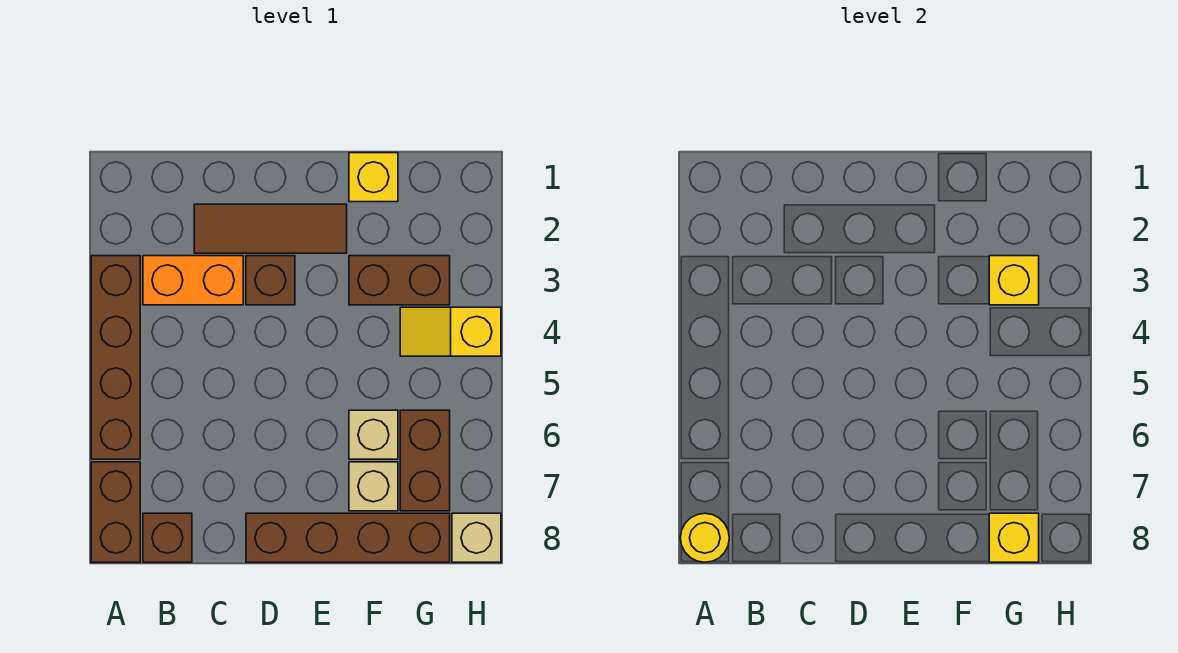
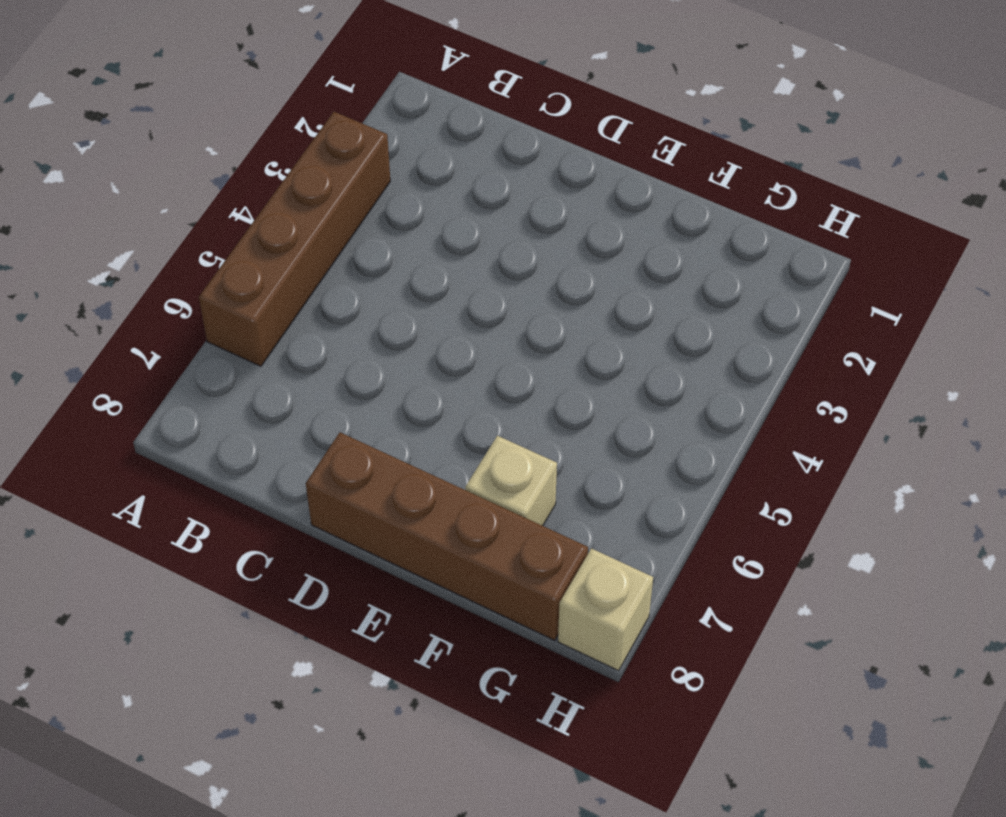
none -> brown 1x2 brick [91,462,140,562]
none -> orange 1x2 brick [143,256,243,305]
none -> brown 1x1 brick [143,513,192,562]

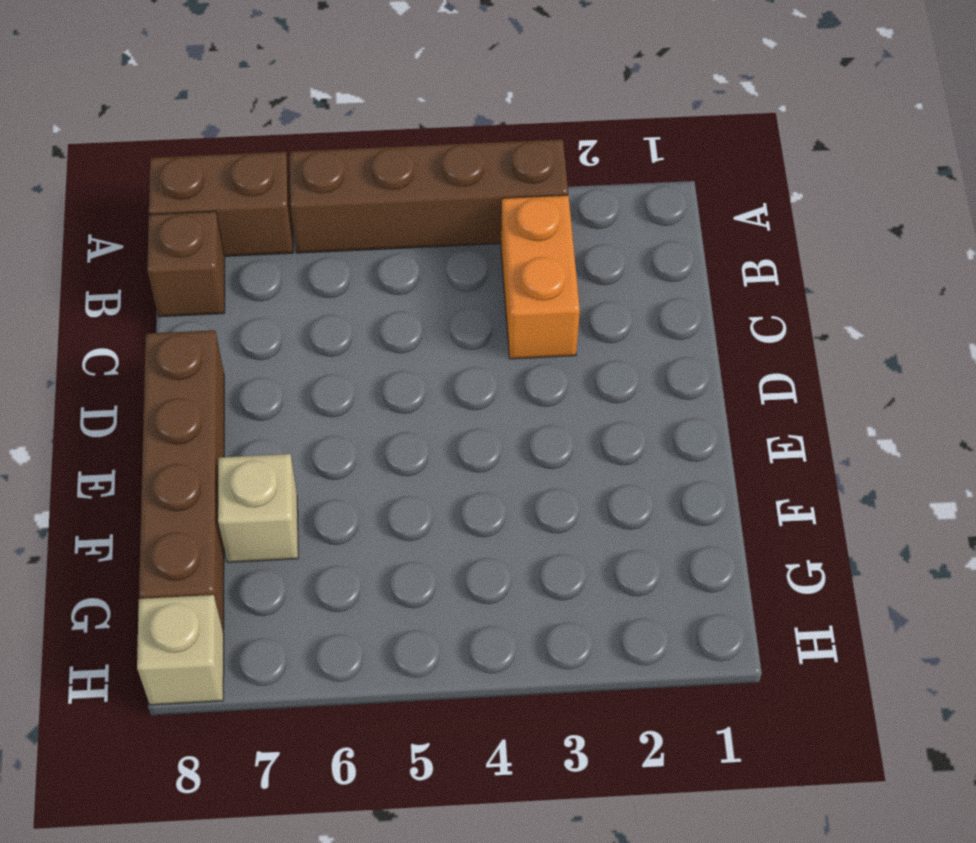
none -> brown 1x3 tile [194,204,347,253]
none -> brown 1x1 brick [246,256,295,305]
none -> yellow 1x1 brick [349,153,398,202]

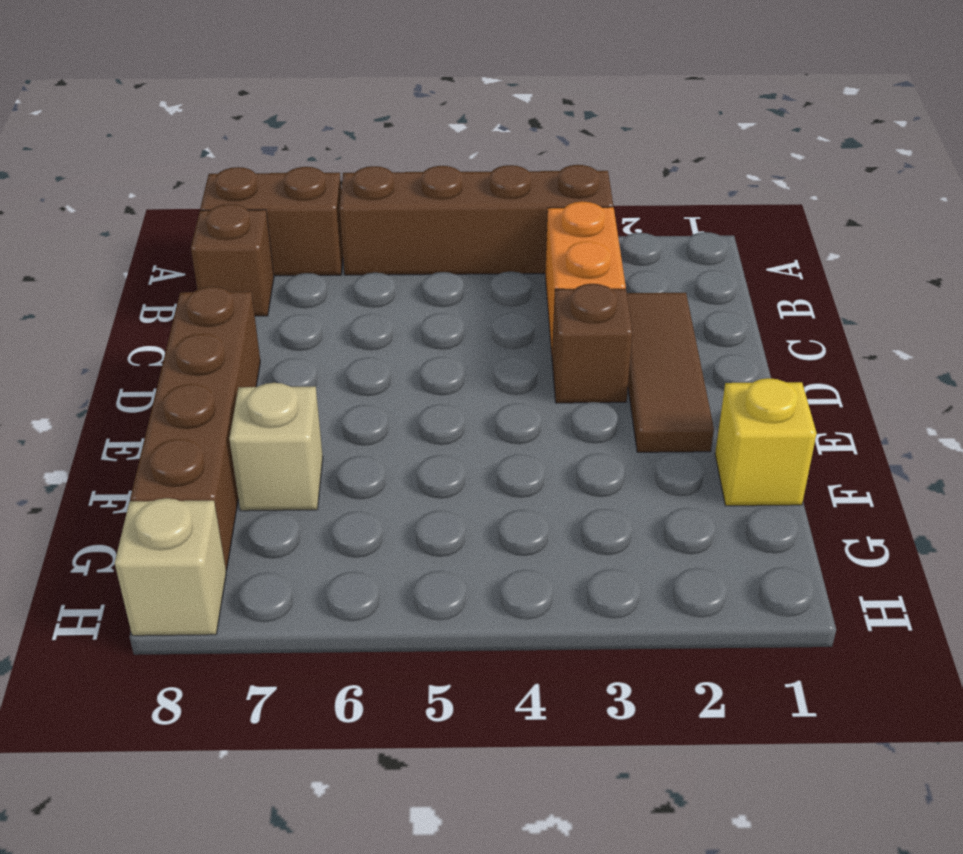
none -> brown 1x2 brick [349,256,450,305]
none -> tan 1x1 brick [349,410,398,459]
none -> yellow 1x2 slope [400,307,501,356]

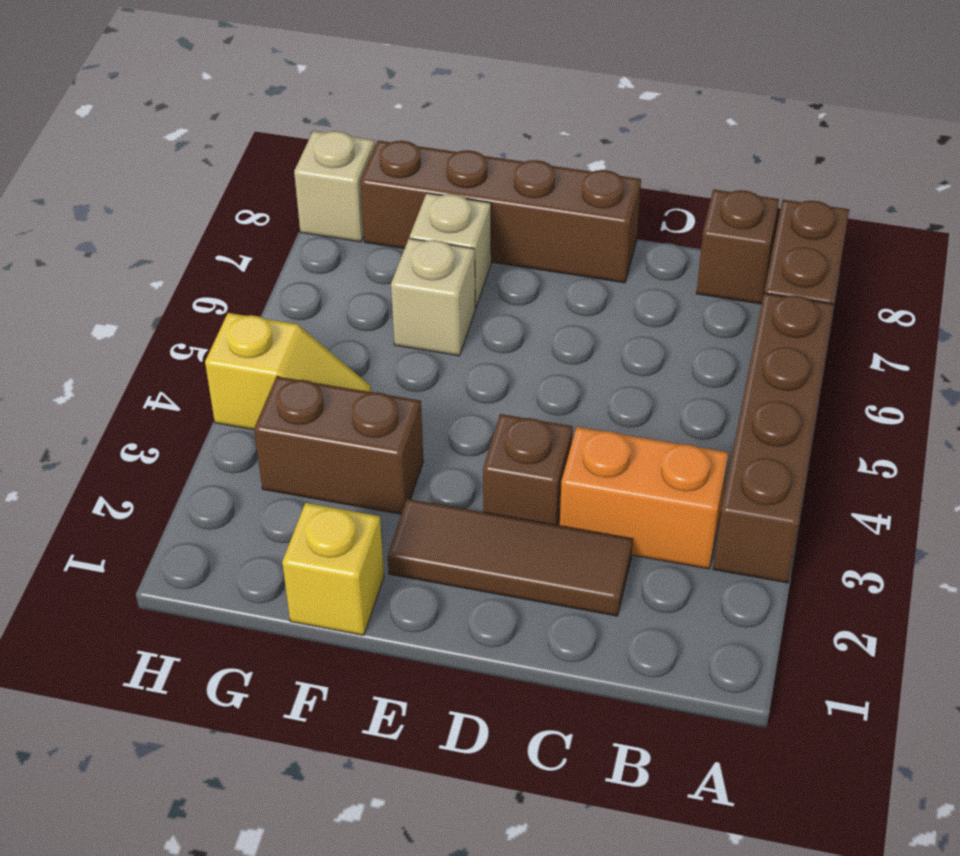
none -> brown 1x2 brick [400,410,450,511]
none -> yellow 1x1 round brick [680,513,729,562]
none -> yellow 1x1 brick [989,256,1039,305]

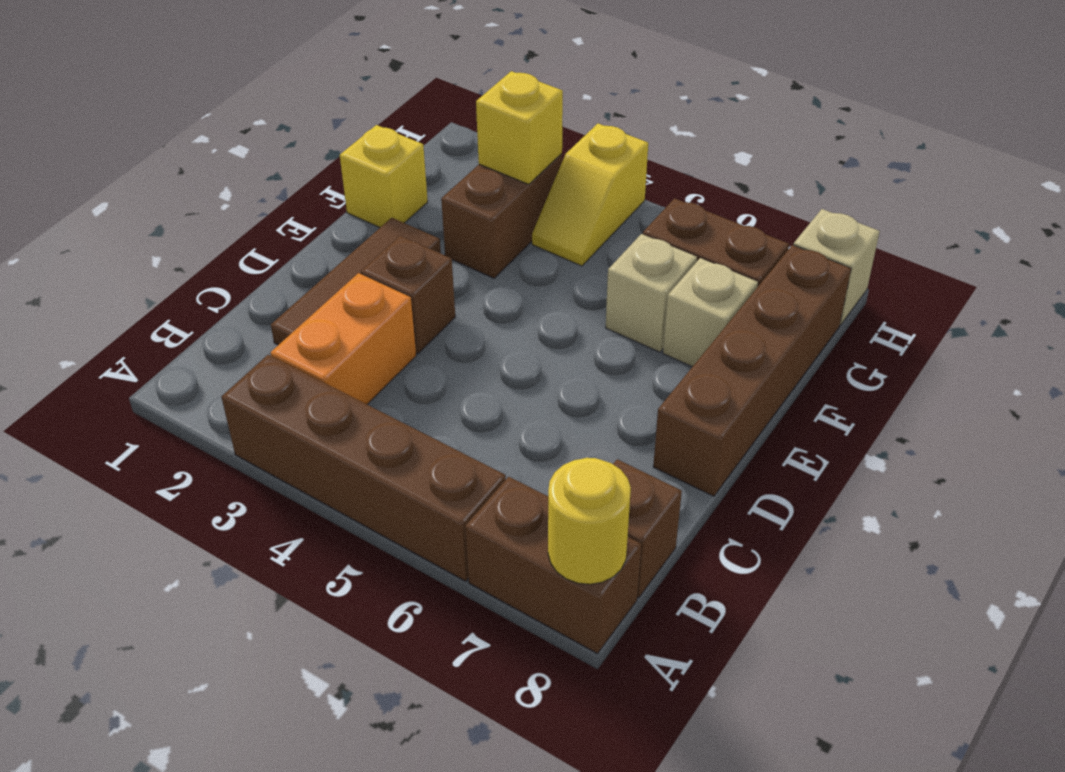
none -> yellow 1x1 brick [989,513,1039,562]

